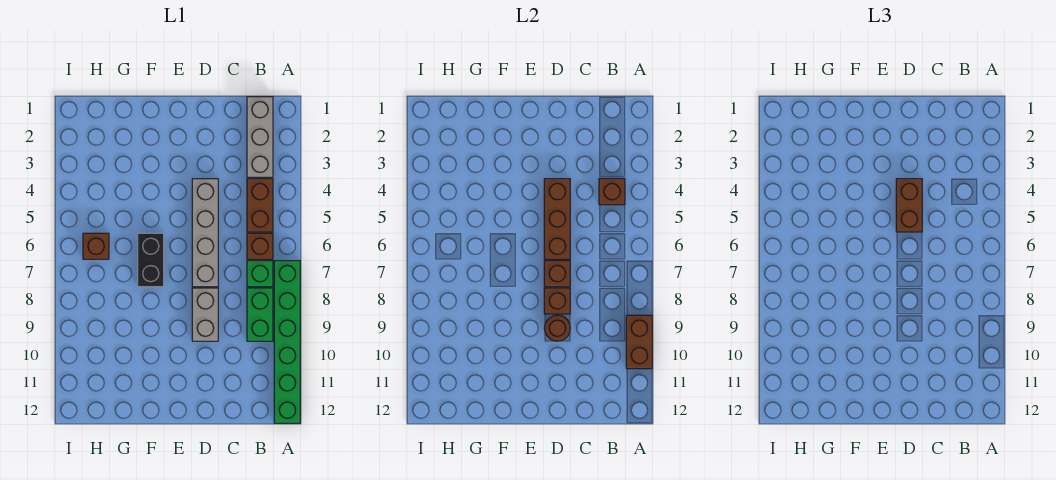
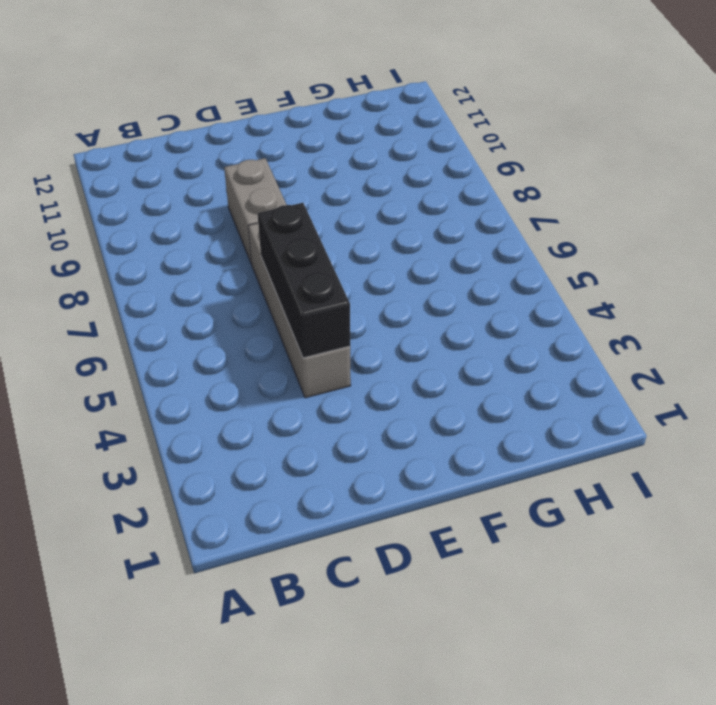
black 1x3 brick [258,203,350,358] -> brown 1x3 brick [544,179,570,259]
none -> green 1x6 brick [274,261,300,423]
none -> grey 1x3 brick [247,97,273,177]
none -> brown 1x2 brick [247,179,273,232]

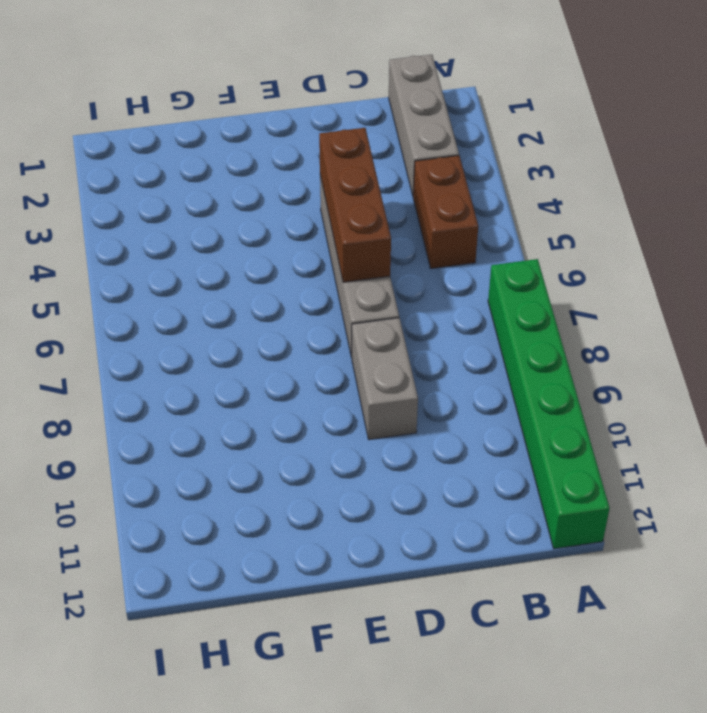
none -> brown 1x1 brick [247,233,273,259]
none -> green 1x1 brick [247,261,273,287]
none -> green 1x2 brick [247,288,273,341]

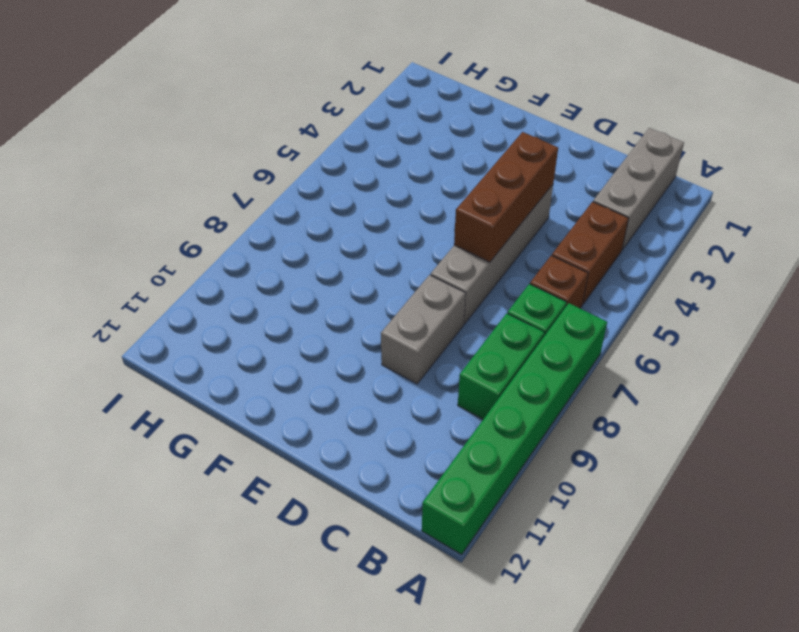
none -> black 1x2 brick [138,233,164,287]
none -> brown 1x1 brick [83,233,109,259]
none -> brown 1x2 brick [626,315,652,369]

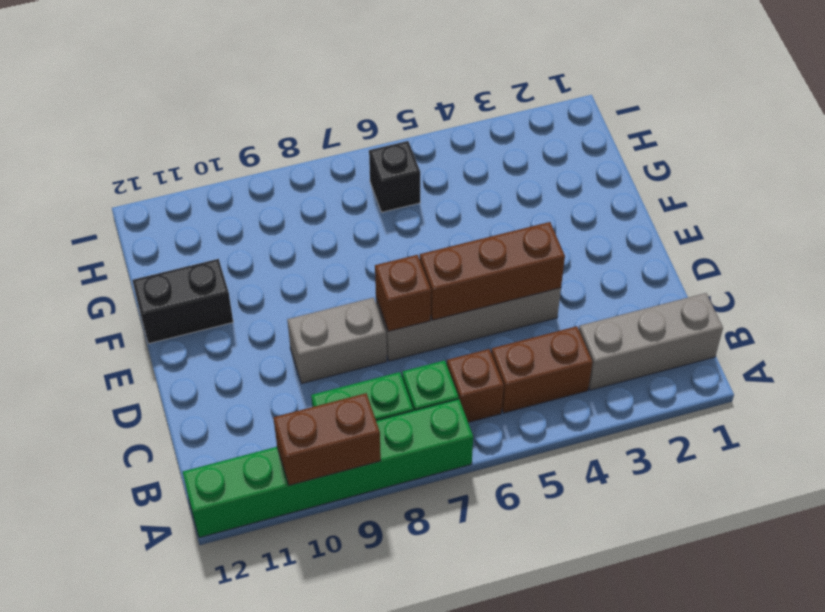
black 1x2 brick [132,259,233,344] -> black 1x2 brick moved to [138,233,164,287]
black 1x1 brick [369,141,420,212] -> brown 1x1 brick [83,233,109,259]
none -> brown 1x1 brick [599,179,625,205]
none -> brown 1x1 brick [544,288,570,314]
none -> brown 1x1 round brick [544,315,570,341]

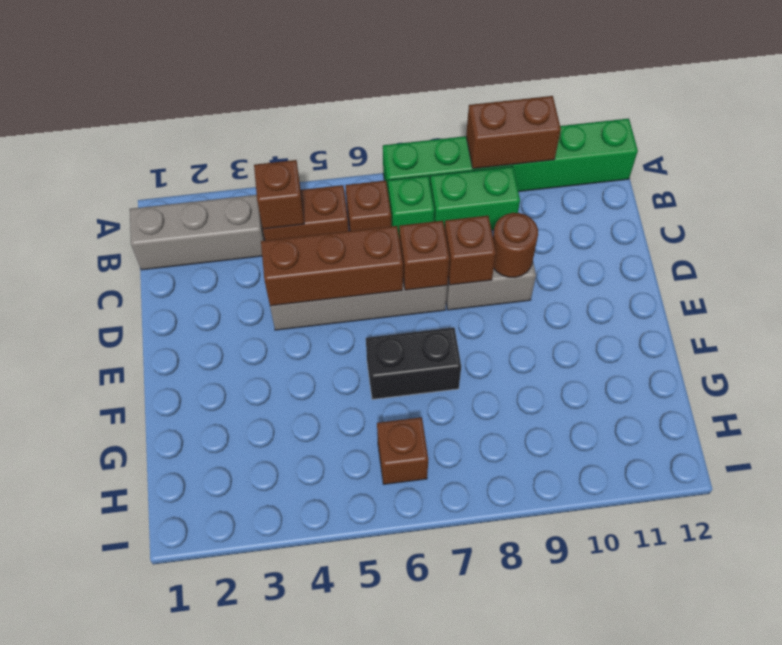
none -> brown 1x2 brick [896,179,922,232]

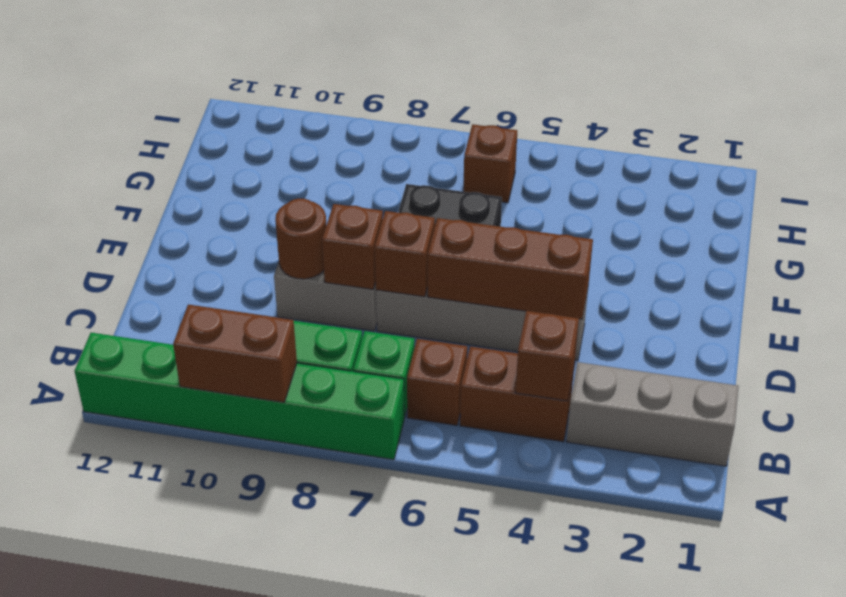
none -> brown 1x2 brick [896,179,922,232]

